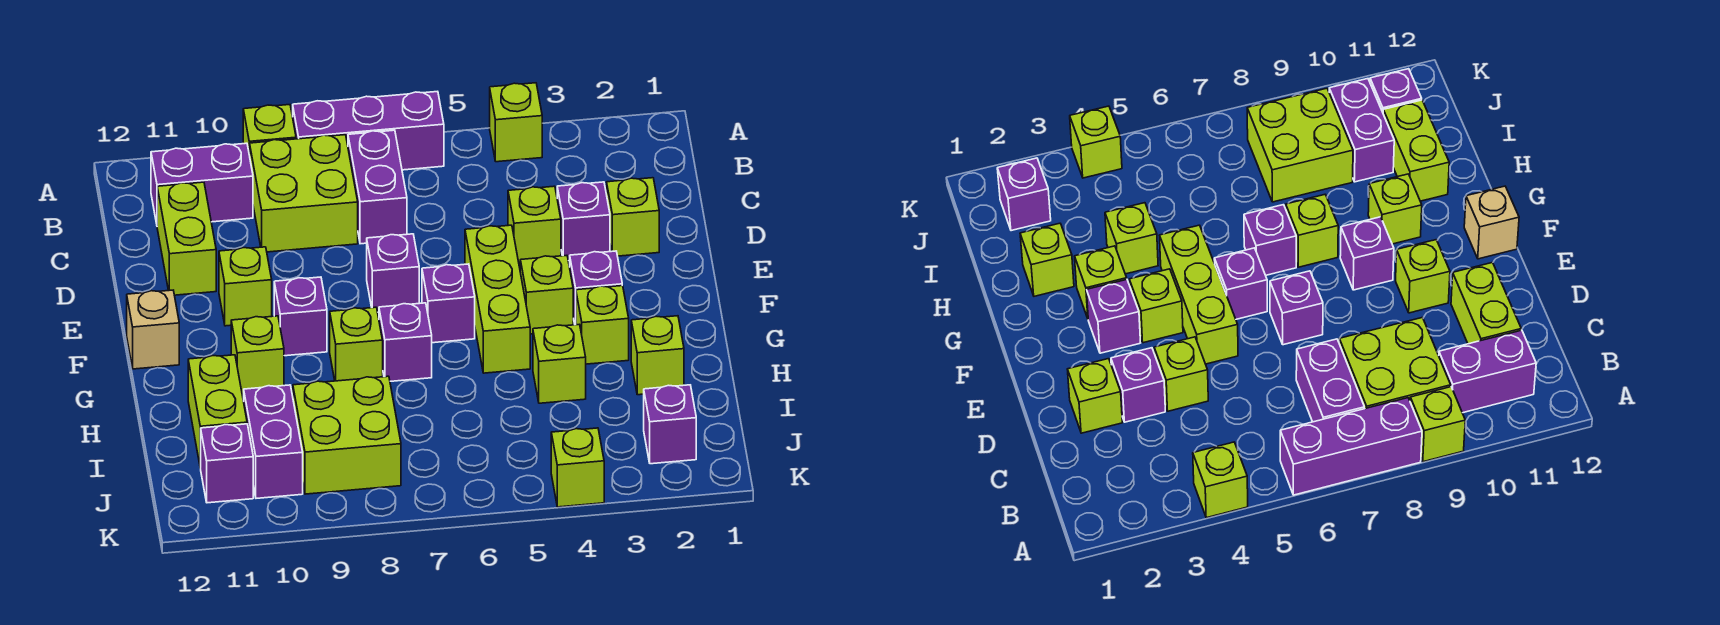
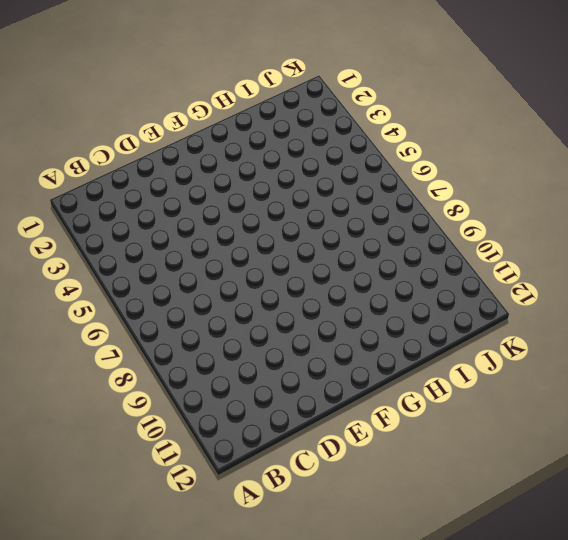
none -> lime 1x1 brick [490,83,542,162]
none -> purple 1x3 brick [293,91,444,170]
none -> lime 1x1 brick [243,105,296,156]
none -> purple 1x2 brick [348,130,407,244]

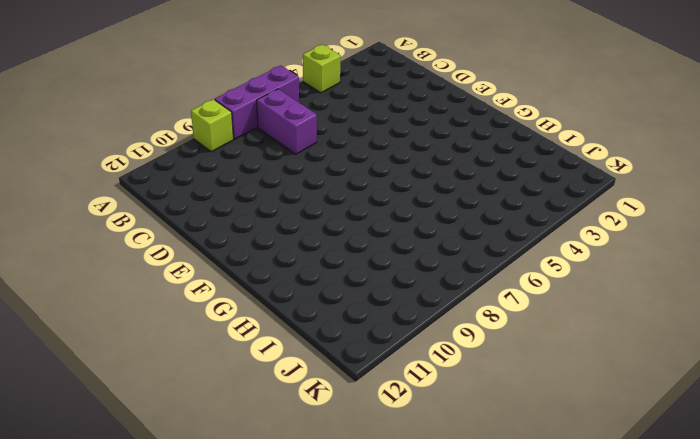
none -> lime 2x2 brick [250,135,358,252]
none -> purple 1x2 brick [151,143,253,224]
none -> lime 1x2 brick [157,182,216,295]
none -> lime 1x1 brick [607,178,659,256]

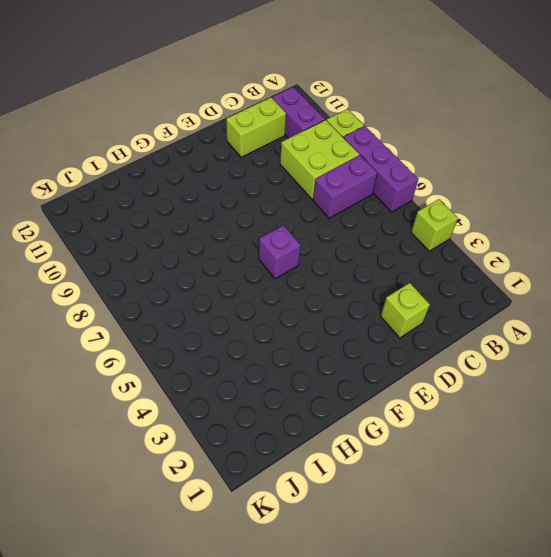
none -> purple 1x1 brick [557,182,610,261]
none -> lime 1x1 brick [508,186,561,265]
none -> lime 1x3 brick [465,225,530,373]
none -> purple 1x1 brick [367,234,419,312]

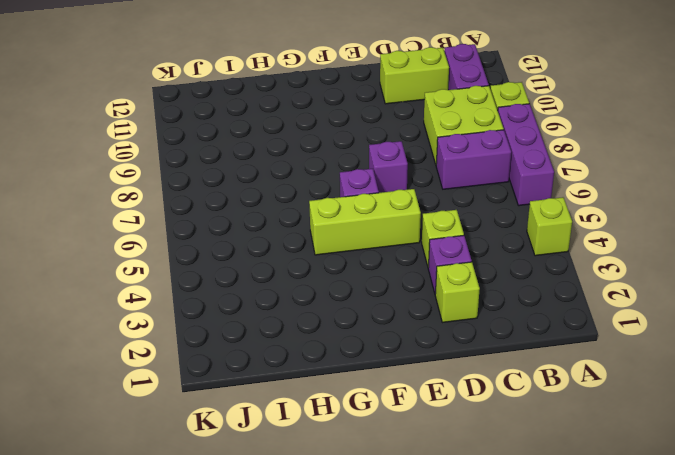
none -> lime 1x1 brick [219,247,272,326]
none -> purple 1x1 brick [570,251,622,325]
none -> lime 1x1 brick [520,255,573,334]
none -> purple 1x1 brick [274,277,327,356]

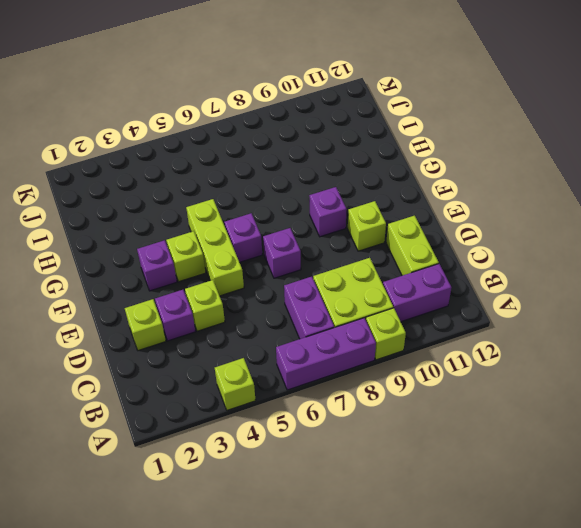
none -> tan 1x1 brick [127,290,179,369]
none -> lime 1x1 brick [576,286,629,364]
none -> purple 1x1 brick [379,303,432,381]
none -> lime 1x1 brick [330,307,383,381]

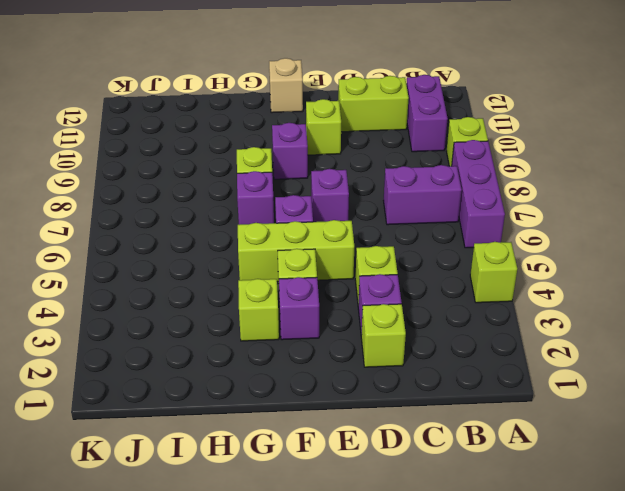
none -> lime 2x2 brick [250,135,358,252]
none -> lime 1x1 brick [231,316,284,395]
none -> lime 1x1 brick [631,316,684,395]
none -> lime 1x1 brick [533,325,586,403]

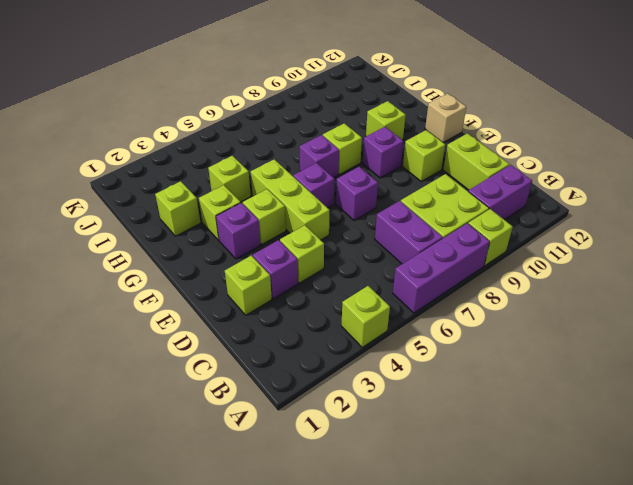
none -> lime 1x2 brick [188,355,247,468]
none -> lime 2x2 brick [293,376,401,494]
none -> purple 1x2 brick [244,385,303,498]
none -> purple 1x1 brick [644,385,696,464]

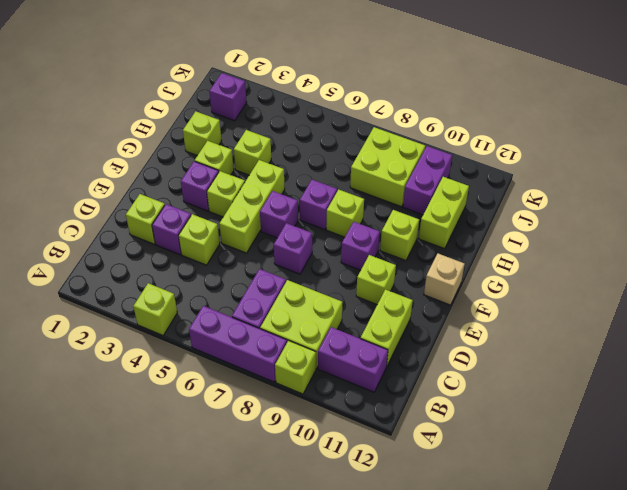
none -> purple 1x1 brick [201,424,253,503]
none -> lime 1x1 brick [551,428,604,507]

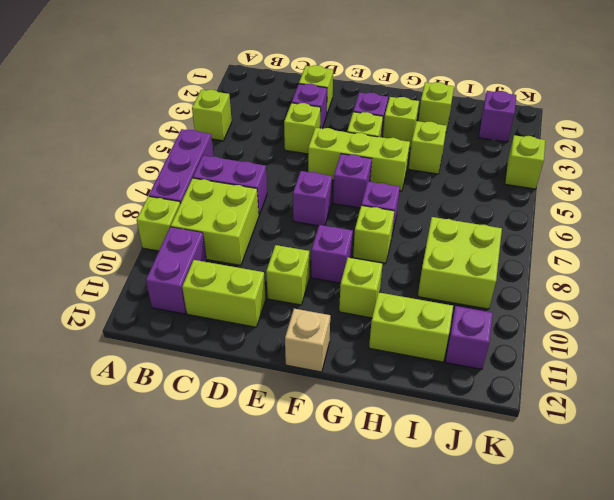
none -> purple 1x2 brick [244,385,303,498]

